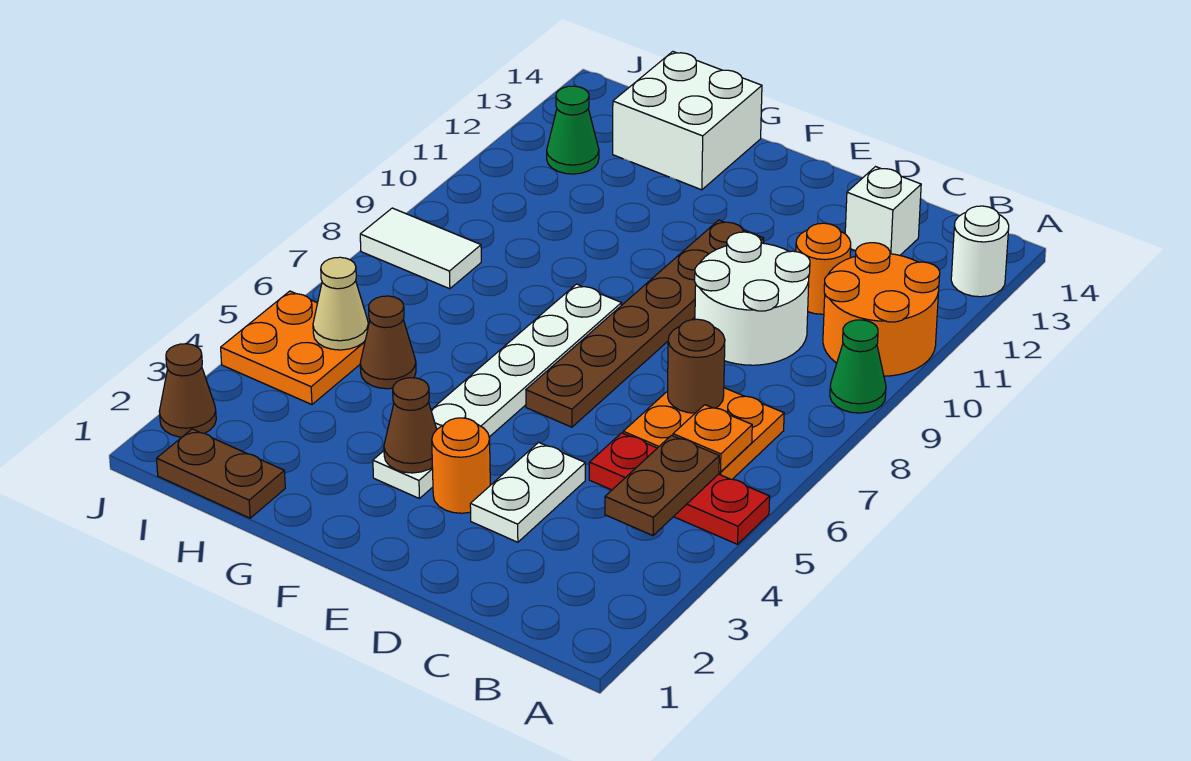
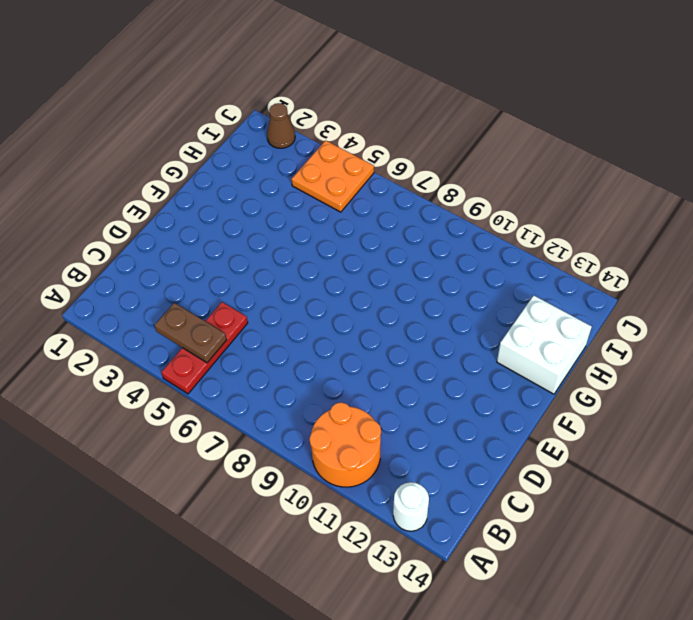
none -> green 1x1 cone [830,320,886,413]
none -> orange 2x2 plate [623,388,784,479]
none -> white 2x2 round brick [695,232,810,365]

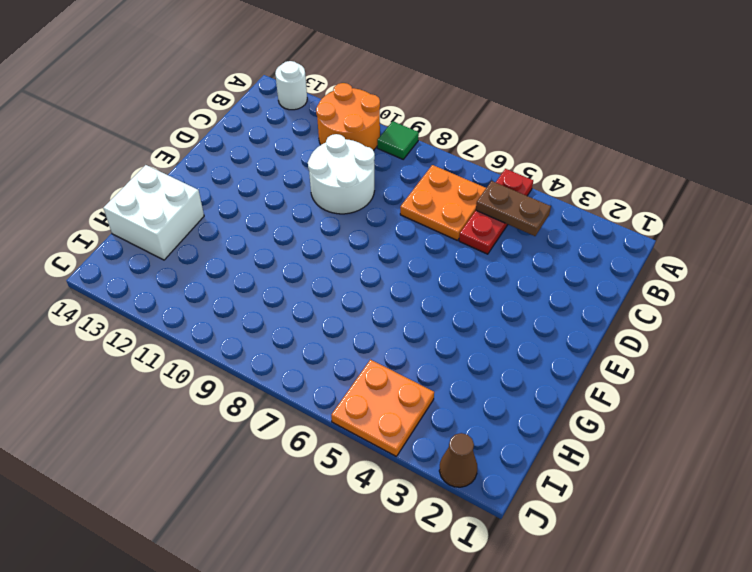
green 1x1 tile [377,121,419,159] -> green 1x1 cone [830,320,886,413]
none -> orange 1x1 round brick [796,223,851,314]
none -> white 1x1 brick [845,167,921,255]
none -> white 1x2 plate [470,442,585,542]

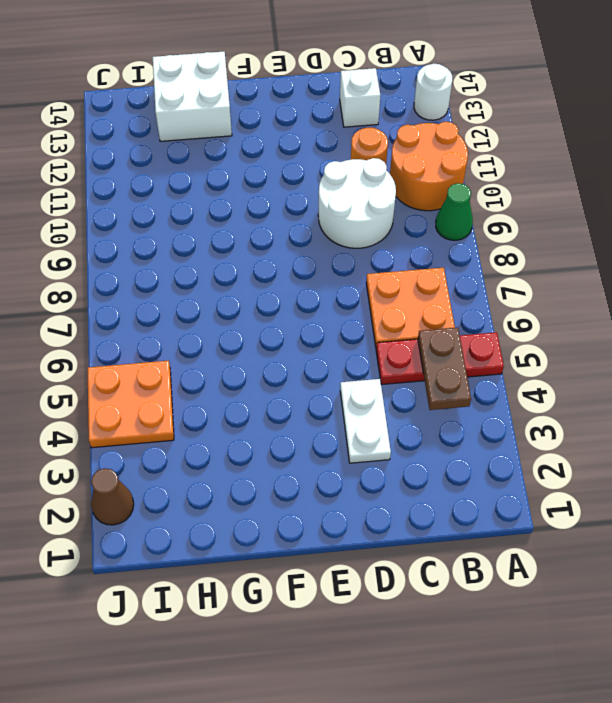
none -> orange 1x1 round brick [432,418,490,513]
none -> brown 1x6 plate [526,220,764,427]
none -> white 1x6 plate [373,284,622,499]

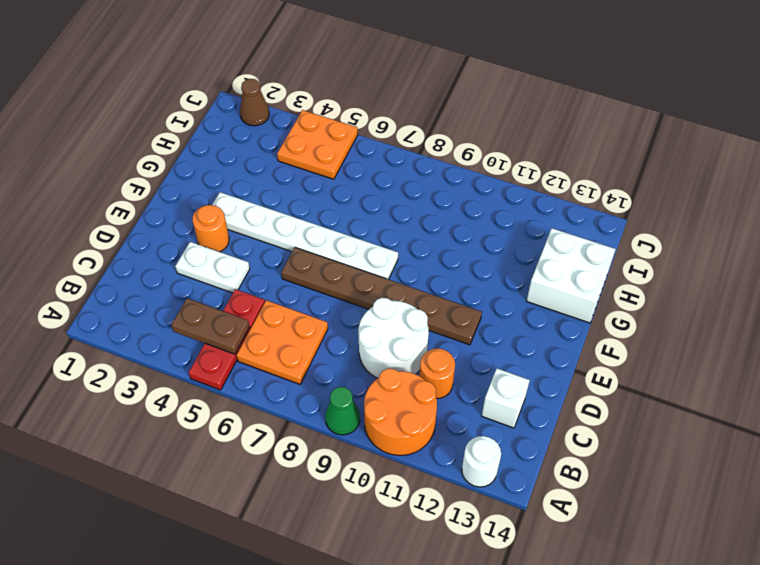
none -> brown 1x2 plate [157,429,285,518]
none -> brown 1x1 cone [360,296,416,389]
none -> white 1x2 tile [360,208,481,289]

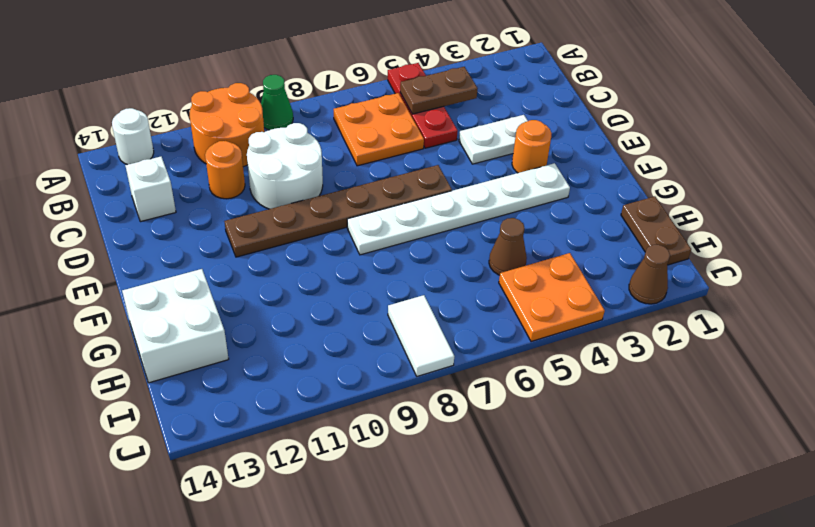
none -> green 1x1 cone [547,86,599,174]
none -> orange 1x1 plate [673,405,752,472]
none -> brown 1x1 round brick [668,319,725,413]

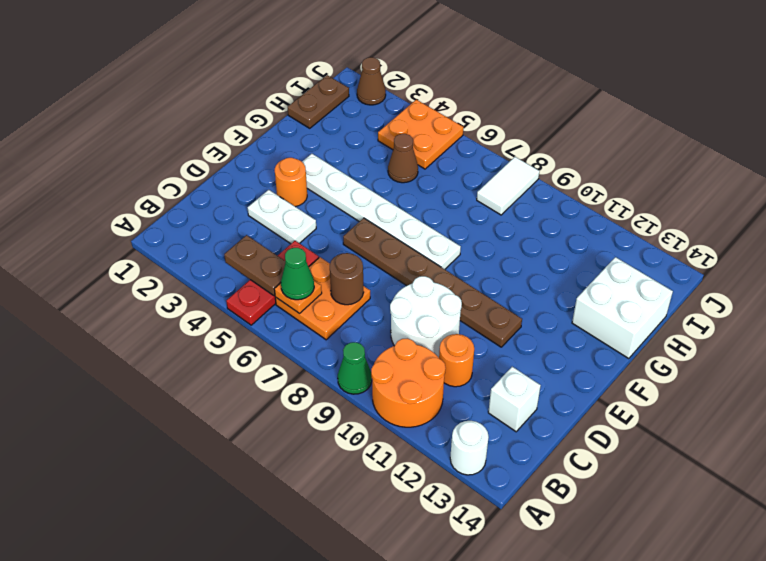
green 1x1 cone [281,248,314,300] -> green 1x1 cone moved to [547,86,599,174]
none -> brown 1x1 cone [384,378,437,473]
none -> tan 1x1 cone [313,257,368,350]

